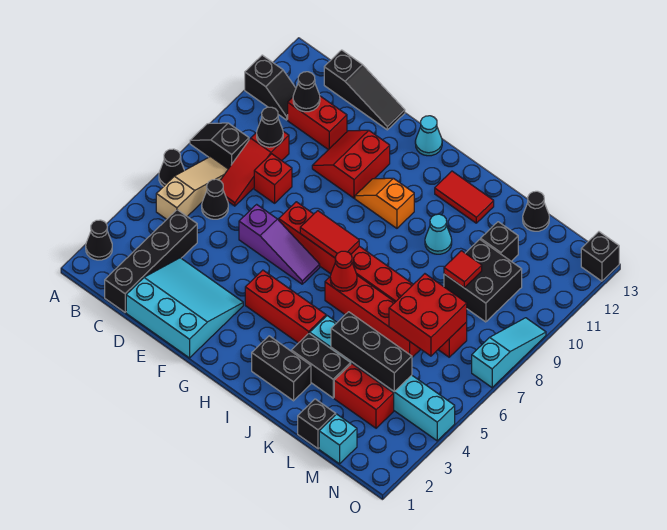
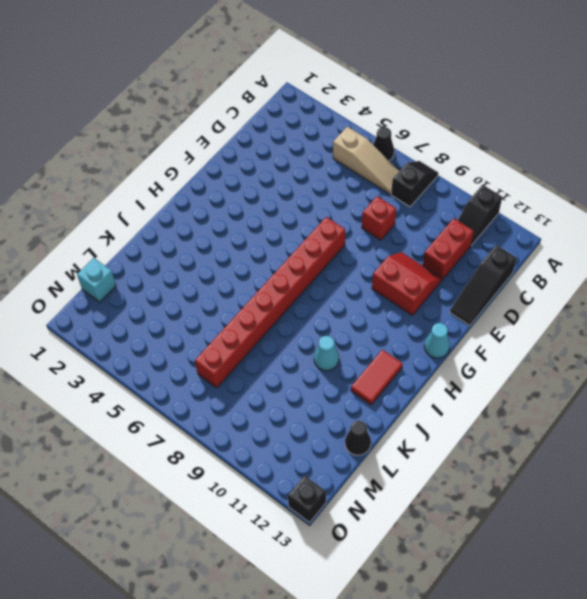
none -> black 1x1 cone [86,220,112,260]
none -> black 1x4 brick [105,210,197,312]
none -> black 1x1 cone [202,179,228,219]
none -> red 1x3 slope [220,131,289,206]

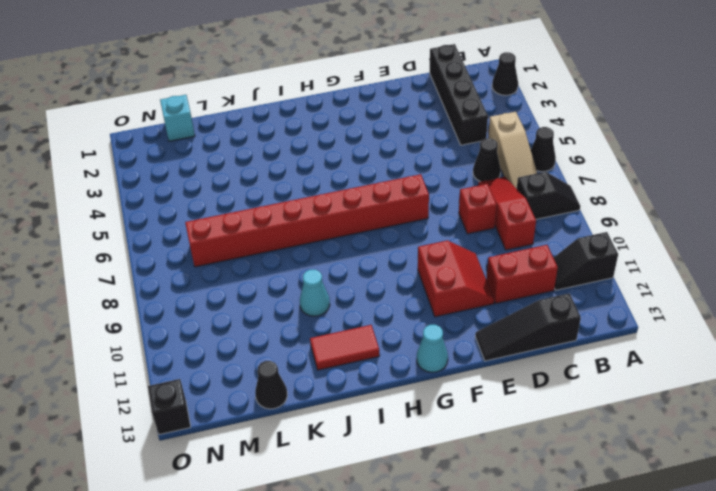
none -> cyan 3x3 slope [126,258,243,358]
none -> purple 1x3 slope [239,204,320,284]
none -> red 1x3 brick [245,270,326,343]
none -> orange 1x2 slope [355,178,414,228]

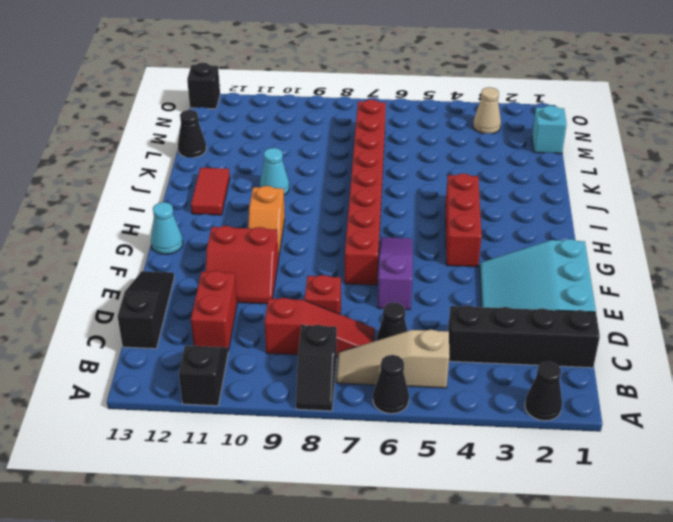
tan 1x1 cone [473,87,501,134] -> none
none -> black 1x2 brick [252,336,311,401]
none -> red 1x4 brick [325,276,421,357]
none -> black 1x2 brick [291,333,351,398]
none -> cyan 1x6 brick [310,316,455,441]

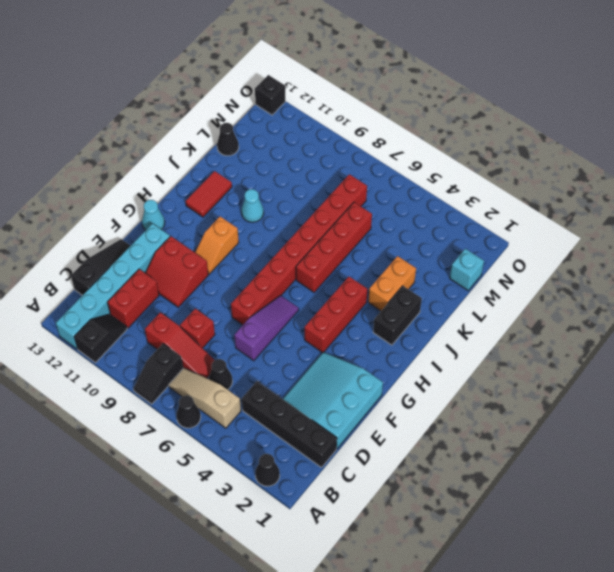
cyan 1x6 brick [56,224,170,349] -> cyan 1x6 brick moved to [310,316,455,441]
orange 1x2 brick [368,256,416,311] -> black 1x2 brick [291,333,351,398]
none -> black 1x1 brick [298,399,336,449]
none -> red 1x2 brick [334,364,394,428]
none -> black 2x2 brick [444,239,522,322]
none -> black 1x1 brick [481,222,518,261]

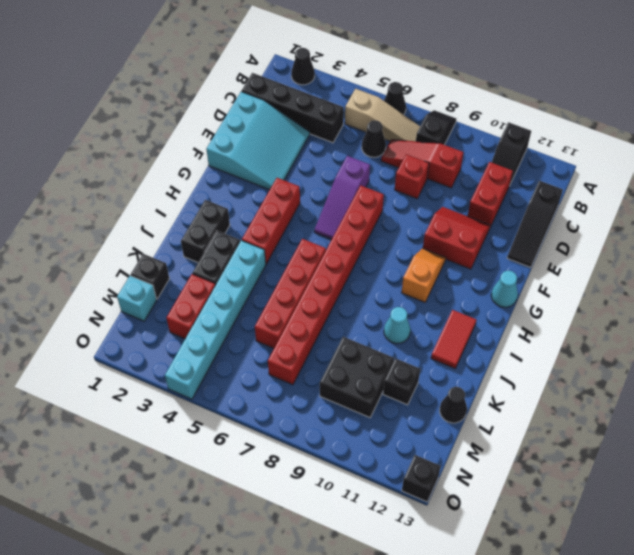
none -> cyan 1x3 slope [472,318,546,388]
none -> black 1x1 cone [257,107,283,147]
none -> black 1x1 cone [293,72,320,112]
none -> red 1x2 tile [300,211,359,258]

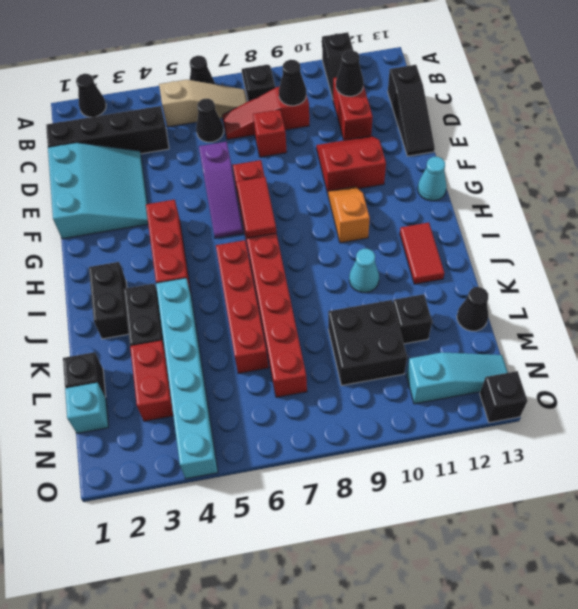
cyan 1x3 slope [406,352,508,404] -> cyan 1x3 slope moved to [472,318,546,388]
none -> red 1x1 cone [330,251,357,291]
none -> black 1x3 brick [331,312,412,391]
none -> red 2x2 brick [389,274,467,356]
none -> red 1x1 tile [444,251,482,288]

